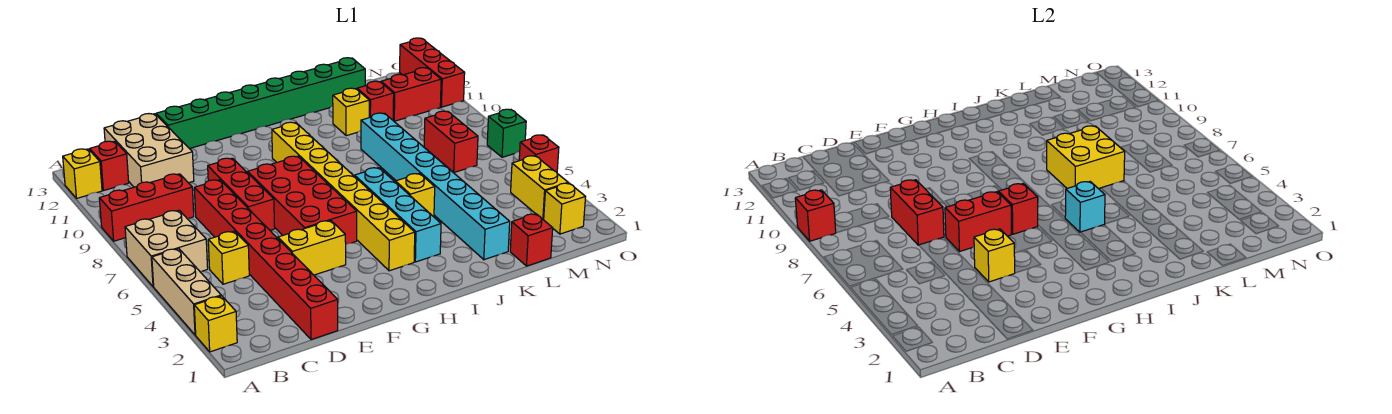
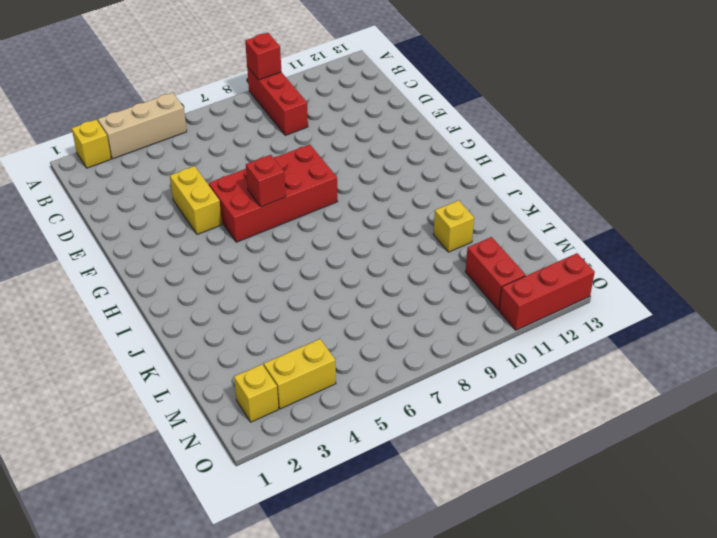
none -> tan 2x2 brick [125,210,208,287]
none -> yellow 1x1 brick [63,149,102,199]
none -> red 1x1 brick [90,141,129,191]
none -> yellow 1x1 brick [208,231,249,284]

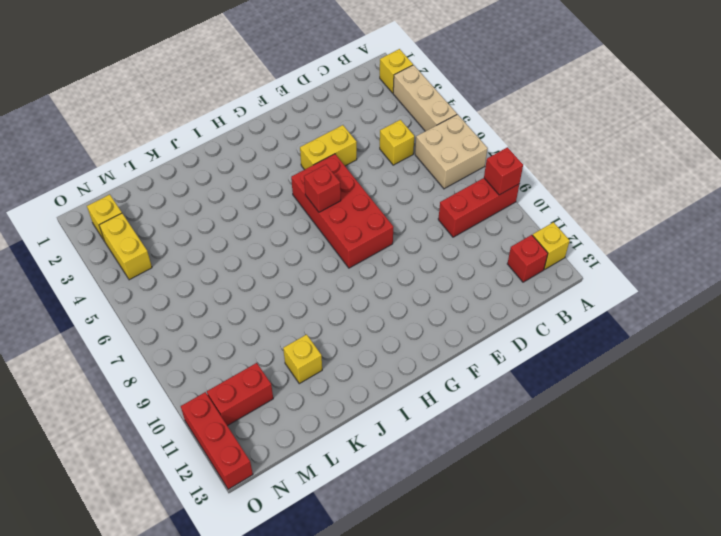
none -> tan 2x3 brick [104,114,194,187]
none -> red 1x8 brick [194,180,338,340]
none -> red 1x3 brick [208,158,275,230]
none -> green 1x8 brick [156,58,365,148]

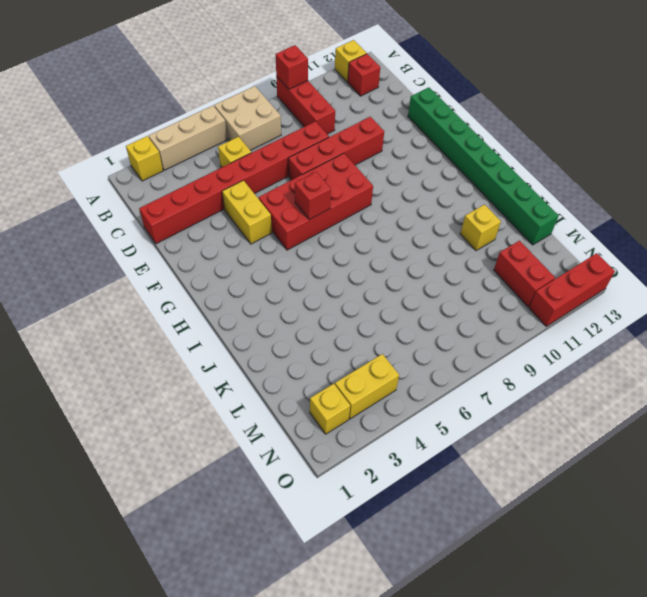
red 1x4 brick [288,117,384,180] -> red 1x3 brick [208,158,275,230]
none -> tan 2x3 brick [104,114,194,187]
none -> yellow 1x8 brick [272,122,415,271]
none -> cyan 1x4 brick [355,168,441,262]
none -> yellow 1x1 brick [395,173,435,217]

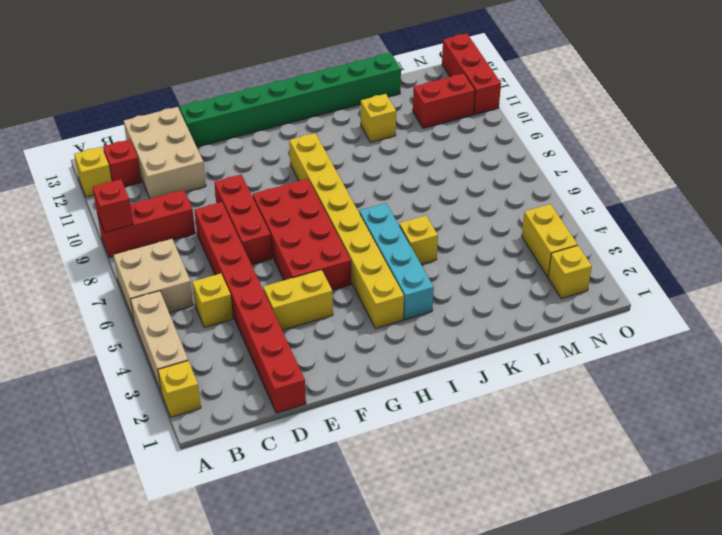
none -> cyan 1x8 brick [361,113,510,260]
none -> red 1x1 brick [510,214,553,266]
none -> red 1x1 brick [357,81,394,120]
none -> red 1x2 brick [424,111,478,172]

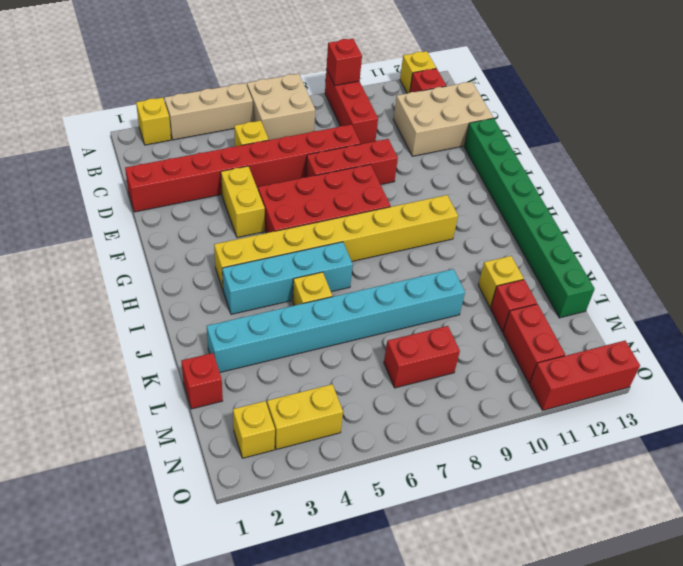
none -> red 1x1 brick [519,135,559,172]
none -> green 1x1 brick [487,109,526,157]
none -> red 1x2 brick [890,180,944,245]
none -> yellow 1x1 brick [974,229,1015,282]

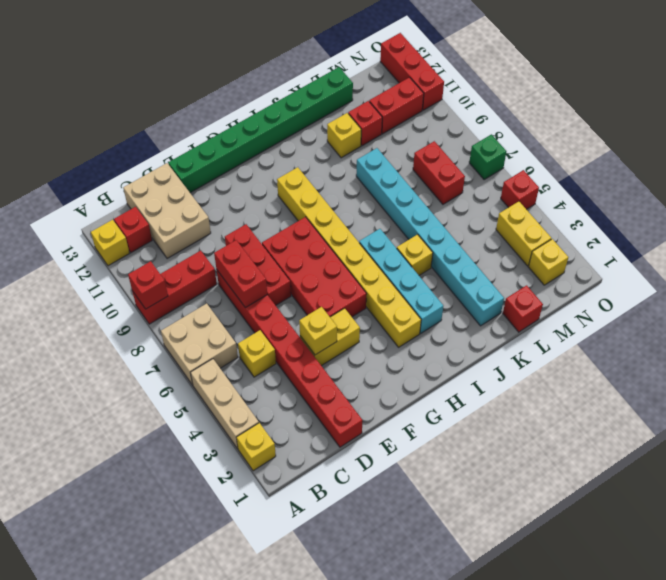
none -> red 1x2 brick [945,192,1011,252]
none -> red 1x1 brick [998,184,1038,234]
none -> cyan 1x1 brick [1065,182,1105,232]
none -> yellow 2x2 brick [1047,126,1125,189]

